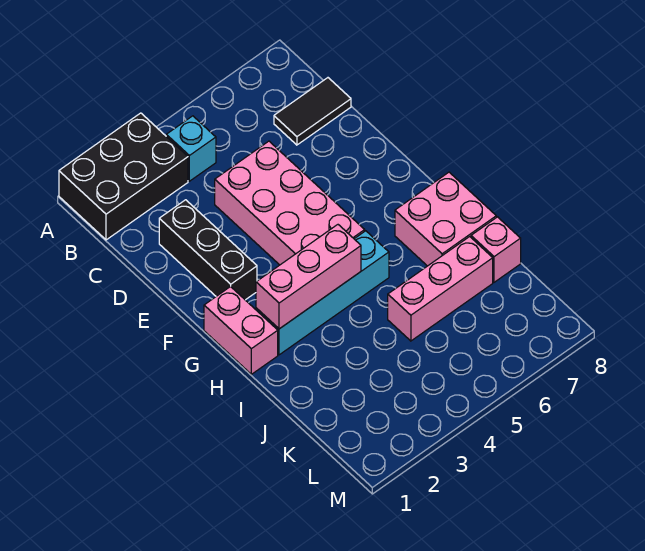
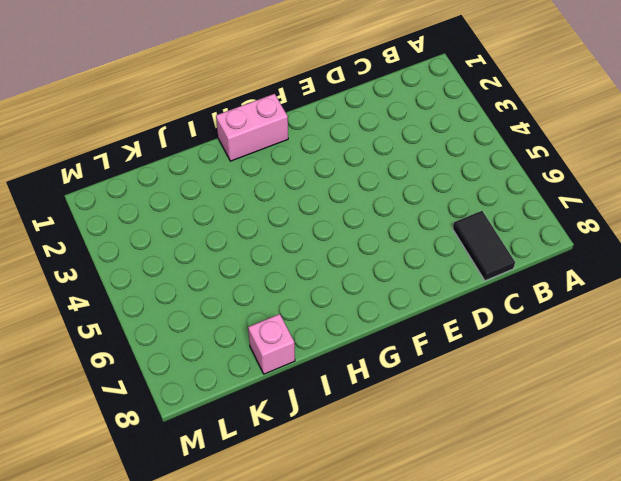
none -> black 2x3 brick [59,113,188,240]
none -> cyan 1x1 brick [166,116,216,181]

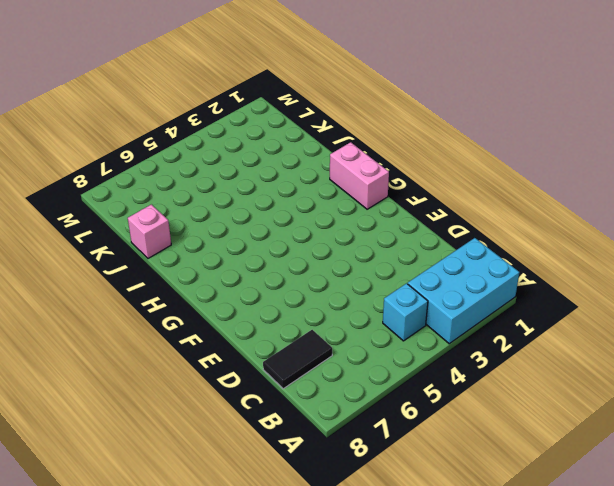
cyan 2x3 brick [408,238,519,344] -> black 2x3 brick [59,113,188,240]
none -> black 1x3 brick [159,200,257,300]
none -> pink 2x4 brick [215,141,365,265]

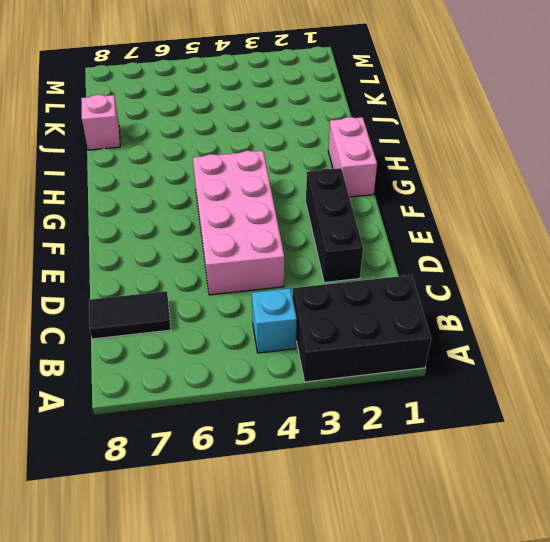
none -> cyan 1x4 brick [256,231,389,355]
none -> pink 2x2 brick [395,172,496,266]

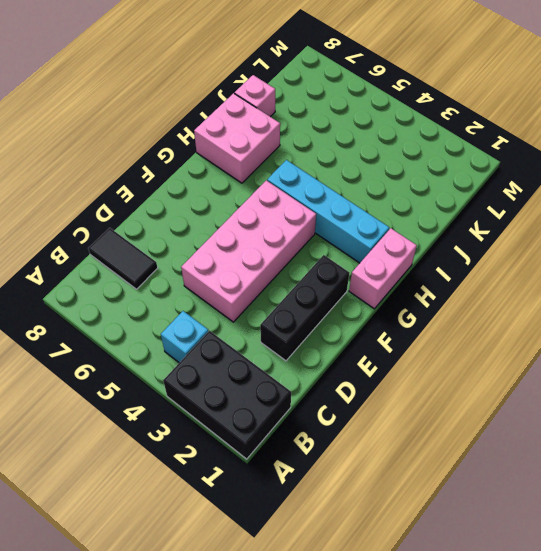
none -> pink 1x3 brick [388,237,493,341]
none -> pink 1x3 brick [256,225,361,329]

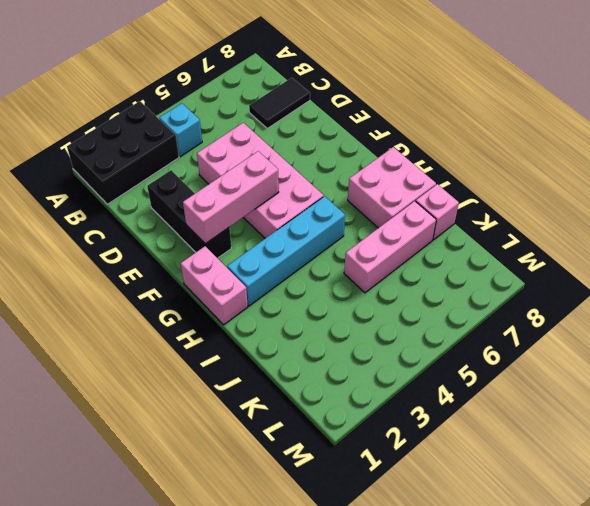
pink 1x3 brick [183,151,279,244] -> pink 1x3 brick moved to [256,225,361,329]

